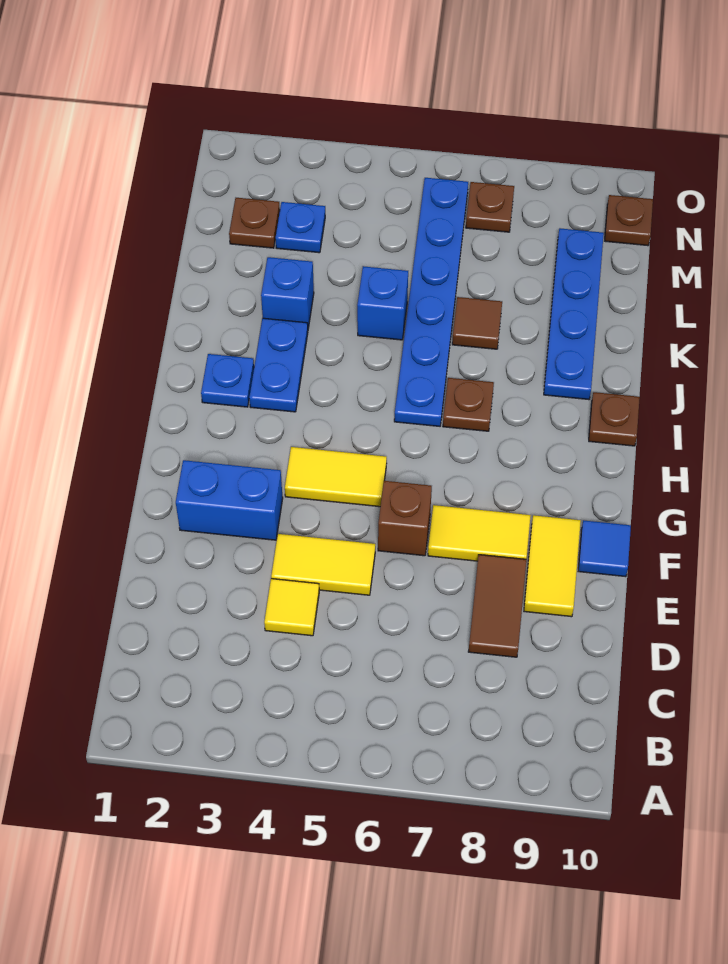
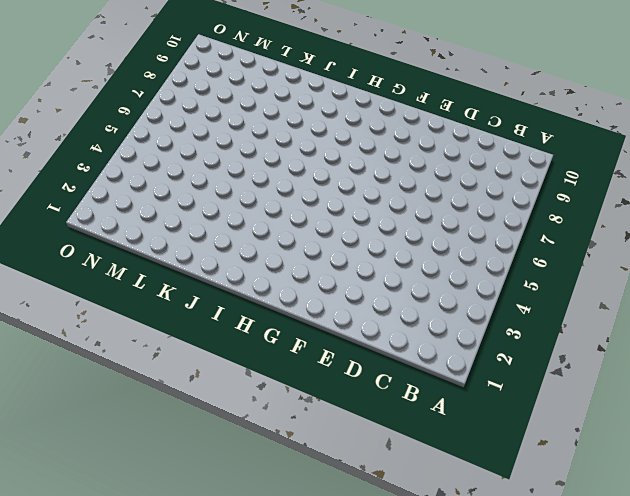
none -> yellow 1x1 tile [264,579,319,636]
none -> brown 1x2 tile [468,555,526,657]
none -> yellow 1x2 tile [271,534,375,595]

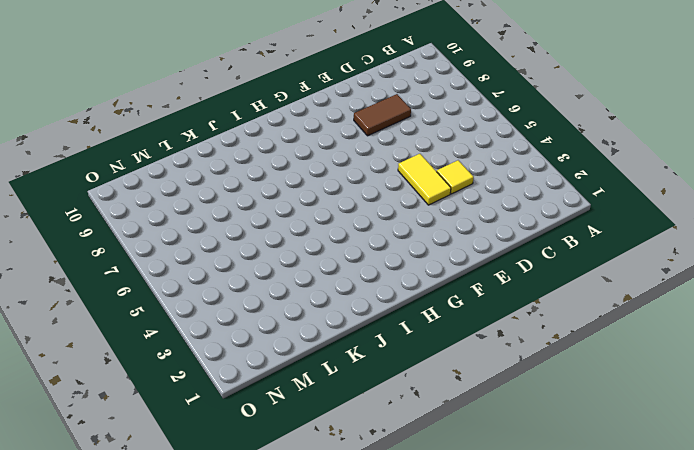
none -> yellow 1x2 tile [524,515,581,617]
none -> blue 1x2 brick [176,460,283,540]
none -> brown 1x1 brick [378,481,432,556]

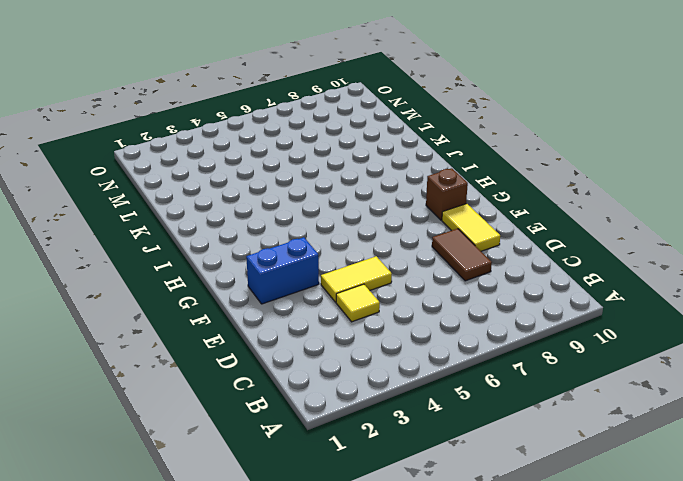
brown 1x1 brick [426,168,468,220] -> brown 1x1 brick moved to [378,481,432,556]
none -> yellow 1x2 tile [428,505,531,561]
none -> blue 1x1 tile [578,520,631,577]
none -> yellow 1x2 tile [285,447,387,507]

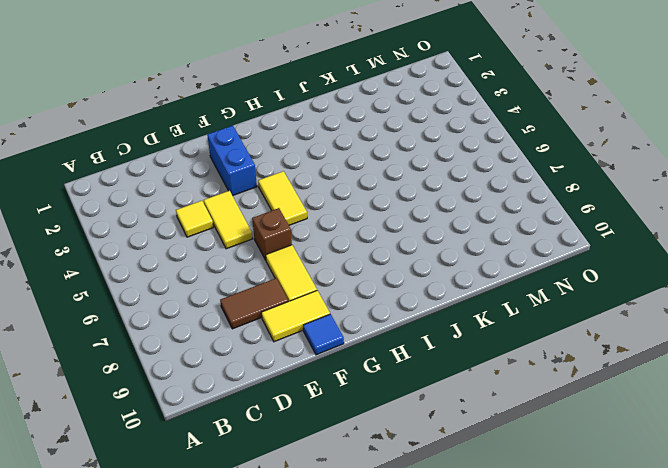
none -> blue 1x1 plate [201,354,254,407]
none -> blue 1x2 plate [249,318,308,412]
none -> blue 1x6 plate [394,178,468,426]

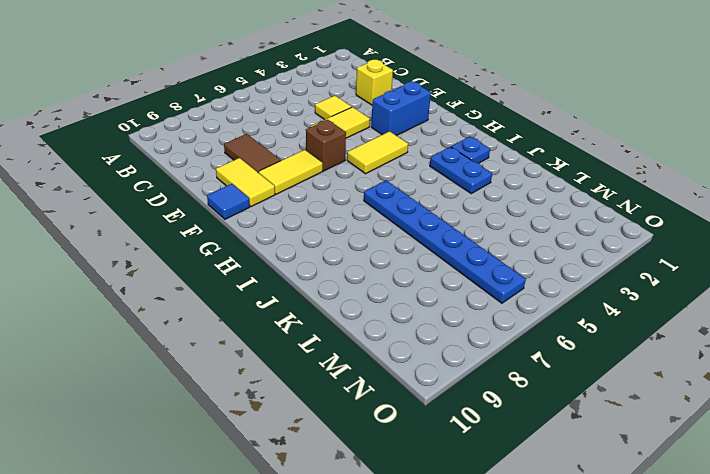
yellow 1x1 brick [356,60,393,105] -> none
none -> brown 1x1 plate [443,378,494,431]
none -> brown 1x1 plate [589,392,640,446]
none -> blue 1x4 plate [544,228,604,400]

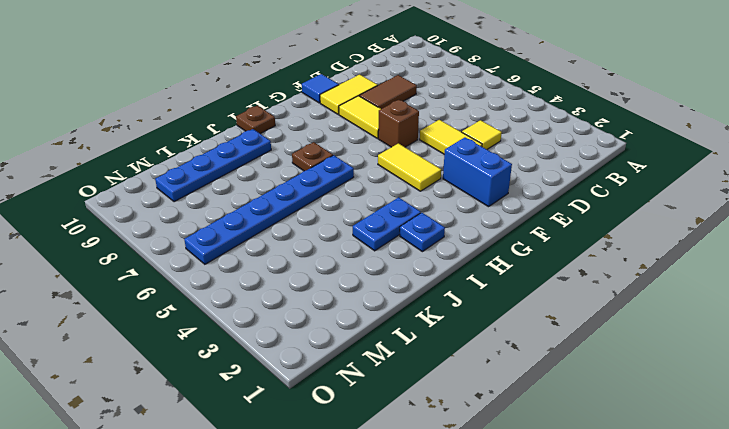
none -> blue 1x1 brick [261,257,314,328]
none -> blue 1x1 brick [357,266,408,340]
none -> brown 1x1 tile [452,297,502,349]

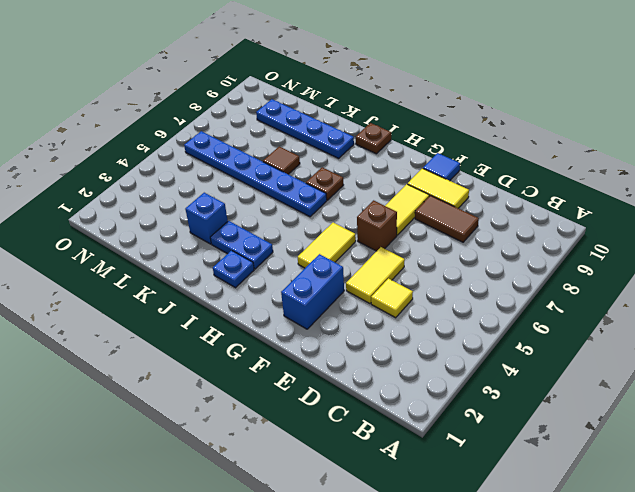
none -> blue 1x1 brick [357,266,408,340]
none -> brown 1x1 plate [229,198,280,248]
none -> blue 1x1 plate [275,202,325,253]

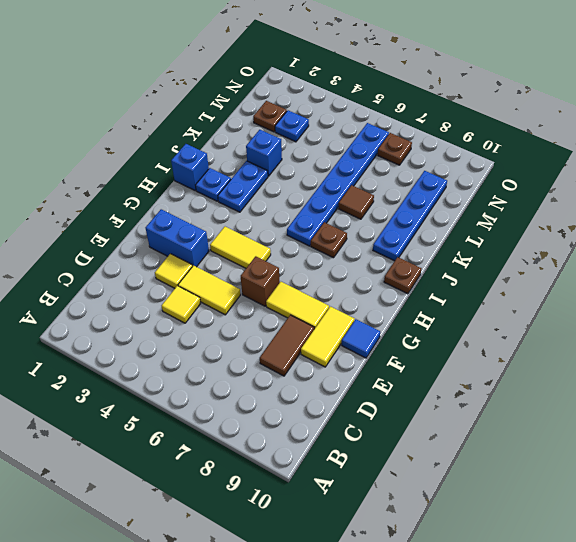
yellow 1x1 tile [155,254,193,288] -> none
blue 1x1 brick [171,144,209,190] -> blue 1x1 brick moved to [357,266,408,340]
none -> brown 1x1 plate [605,195,653,246]

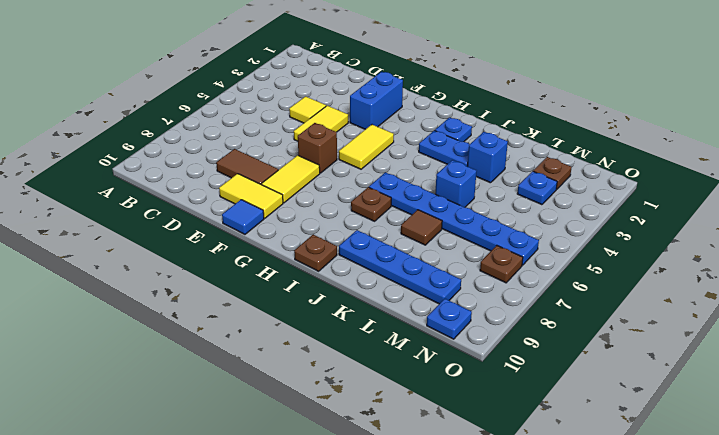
blue 1x1 plate [427,299,472,339] -> brown 1x1 plate [605,195,653,246]

